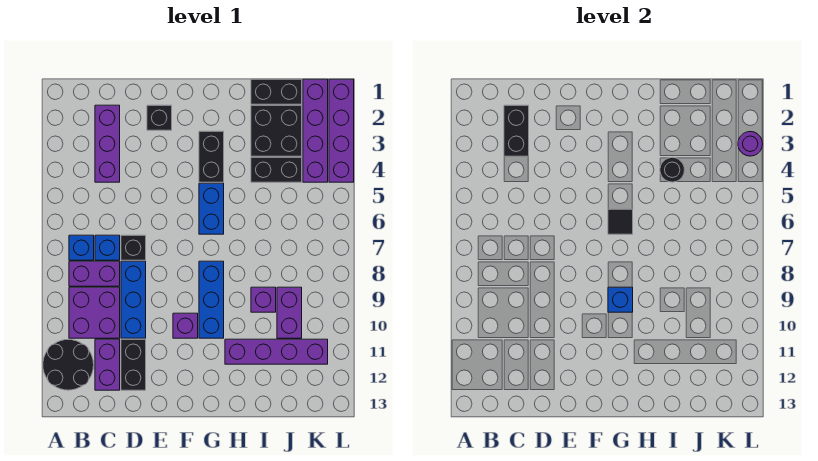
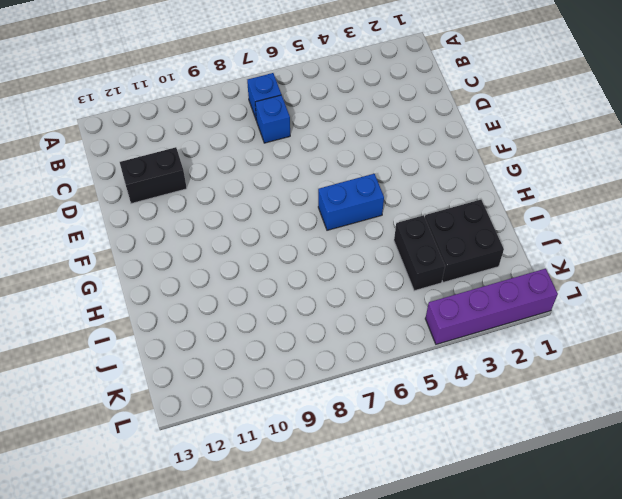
none -> black 2x2 round brick [43,339,94,390]
none -> purple 1x2 brick [69,261,120,286]
none -> purple 2x2 brick [69,287,120,338]

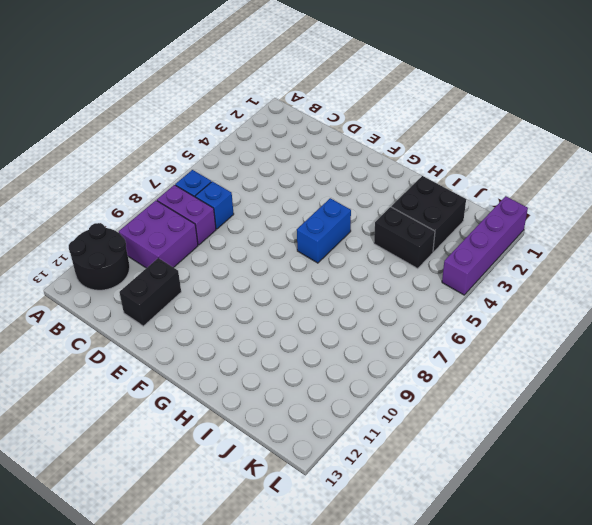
none -> purple 1x3 brick [95,105,120,182]
none -> purple 1x2 brick [95,339,120,390]
none -> black 1x1 brick [121,235,146,260]

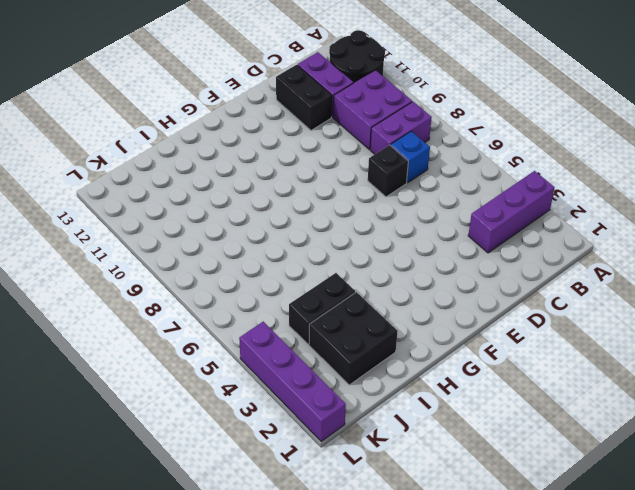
purple 1x3 brick [468,171,555,253] -> purple 1x3 brick turned to [95,105,120,182]
none -> blue 1x1 brick [69,235,94,260]
none -> blue 1x3 brick [121,261,146,338]
none -> black 1x1 brick [147,105,172,130]

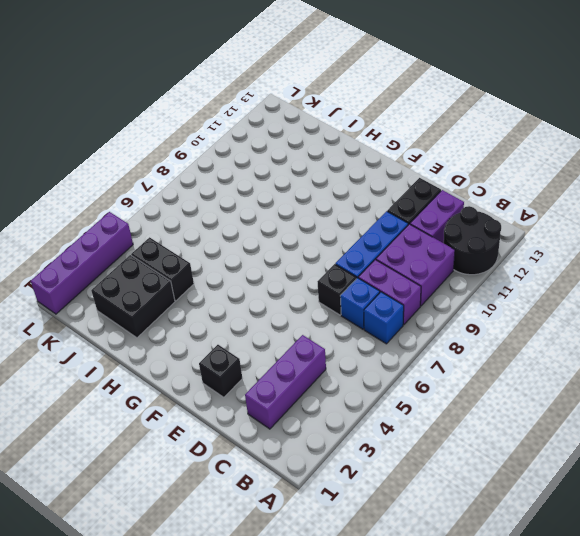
none -> purple 1x1 brick [173,313,198,338]
none -> black 1x2 brick [199,131,224,182]
none -> blue 1x2 brick [199,183,224,234]

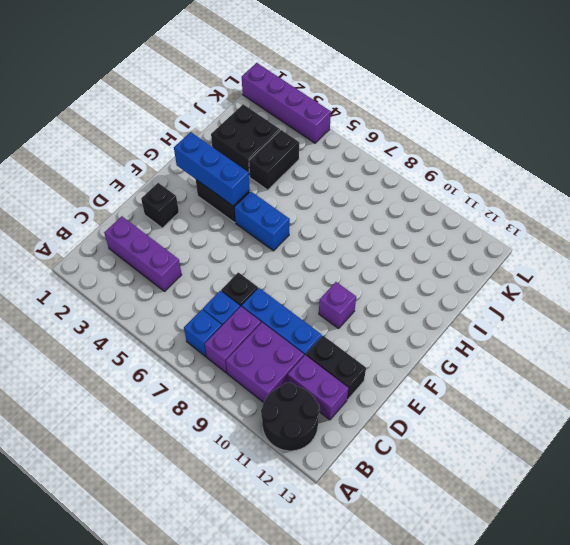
blue 1x3 brick [174,132,250,206] -> blue 1x3 brick moved to [199,261,224,338]
none -> purple 1x4 brick [225,339,328,364]
none -> black 1x2 brick [251,79,302,104]
none -> purple 1x1 brick [251,287,276,312]

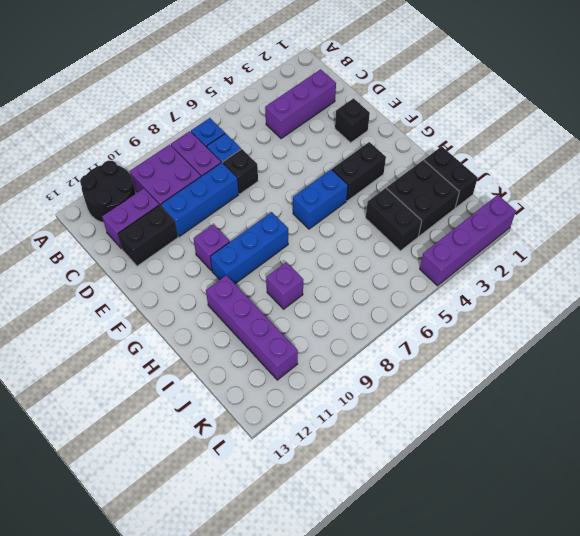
none -> purple 1x2 brick [277,287,302,338]
none -> purple 1x4 brick [303,79,328,182]
none -> black 1x2 brick [504,105,529,156]

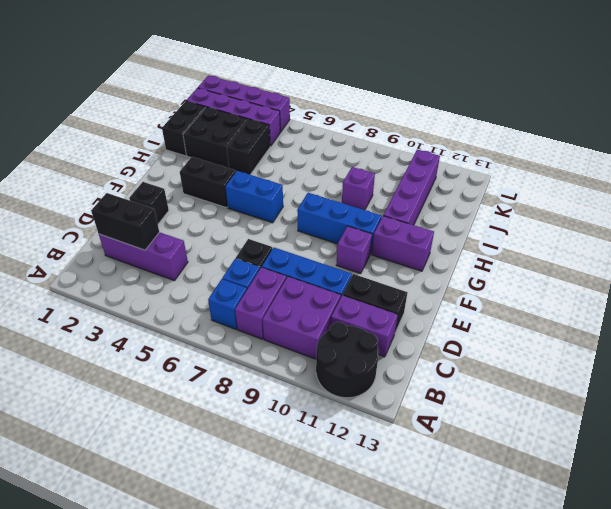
purple 1x2 brick [372,216,434,271] -> purple 1x2 brick moved to [277,287,302,338]
none -> black 1x1 tile [608,209,633,234]
none -> blue 1x1 brick [608,287,633,312]
none -> black 1x1 round brick [660,158,685,182]

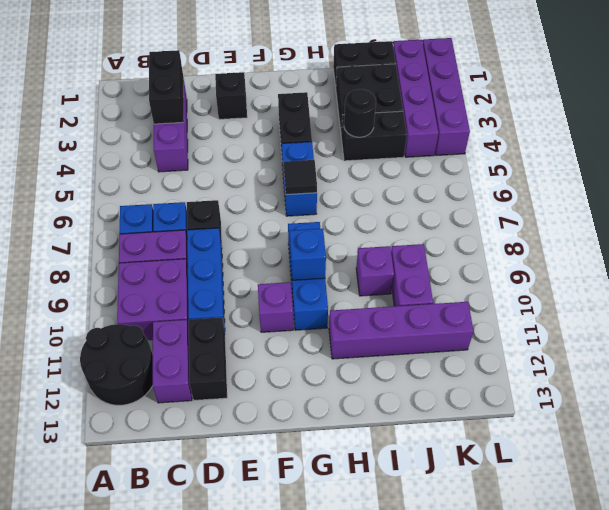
none -> purple 1x1 round brick [738,132,763,156]

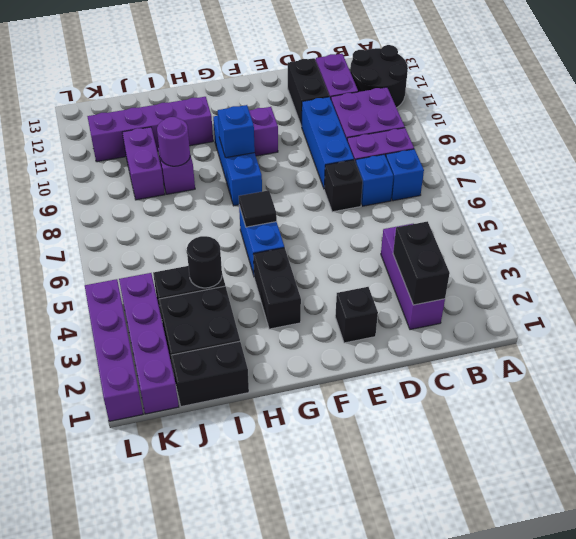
purple 1x1 round brick [157,117,190,166] -> purple 1x1 round brick moved to [738,132,763,156]

